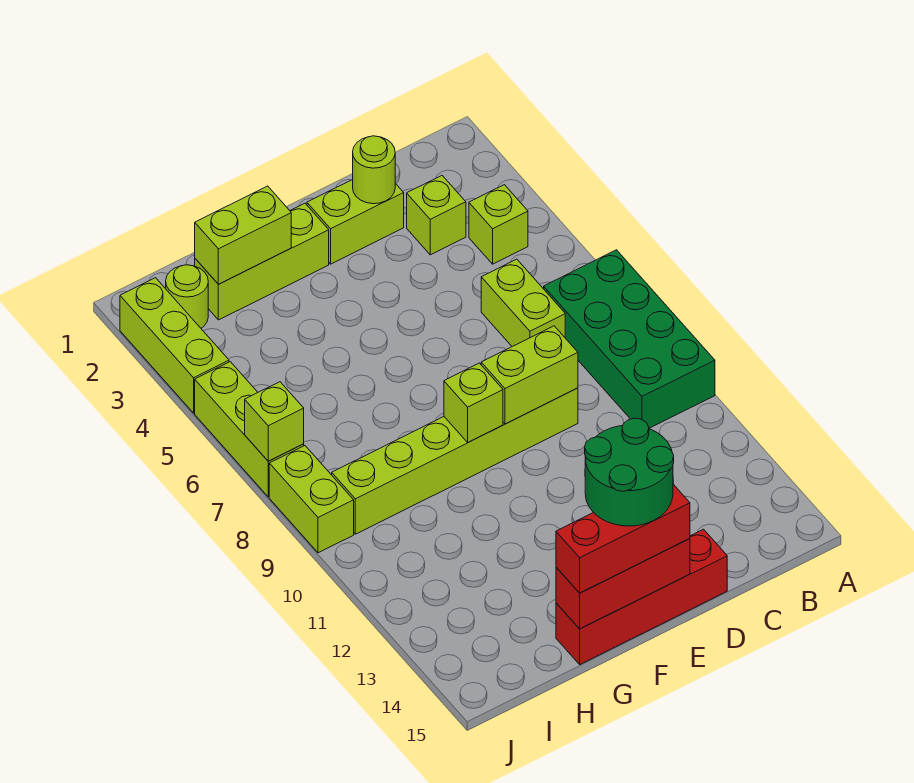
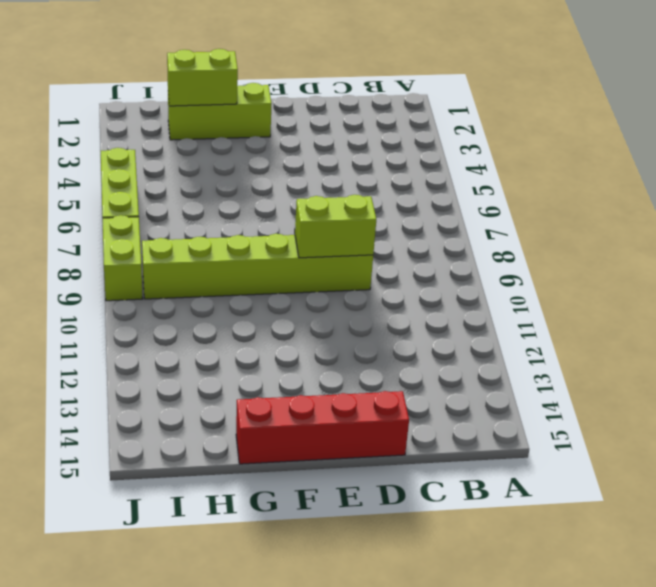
none -> green 2x4 brick [544,250,715,428]
none -> lime 1x1 brick [469,185,528,264]
none -> lime 1x1 brick [407,176,466,255]

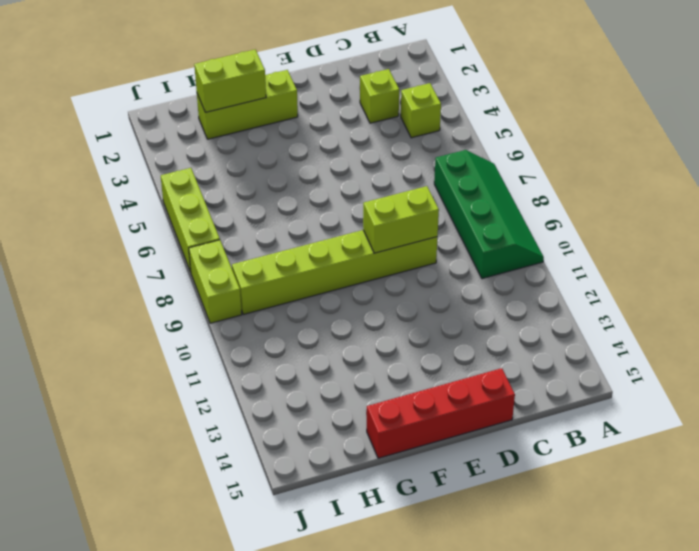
green 2x4 slope [434,150,544,279] -> green 2x4 brick [544,250,715,428]
none -> lime 1x2 brick [481,259,565,346]
none -> lime 1x2 brick [307,180,404,264]
none -> lime 1x1 round brick [166,265,208,328]

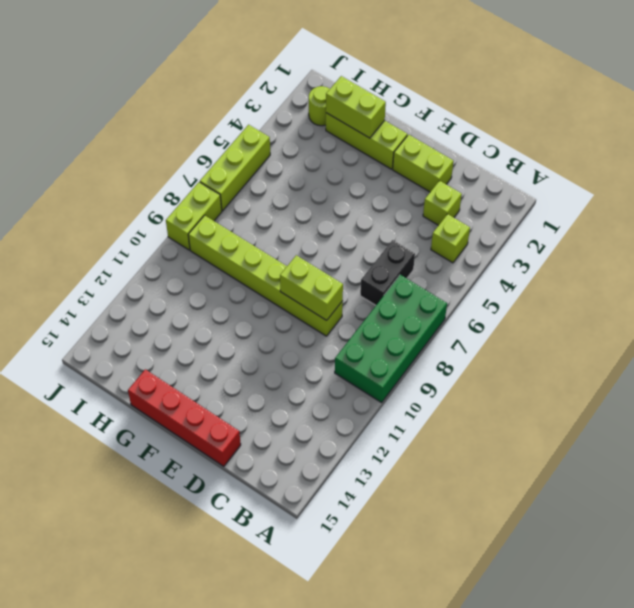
black 1x2 brick [360,240,415,305] -> lime 1x2 brick [481,259,565,346]
none -> lime 1x3 brick [120,278,229,413]
none -> lime 1x1 round brick [353,136,395,204]
none -> red 1x3 brick [556,539,690,629]

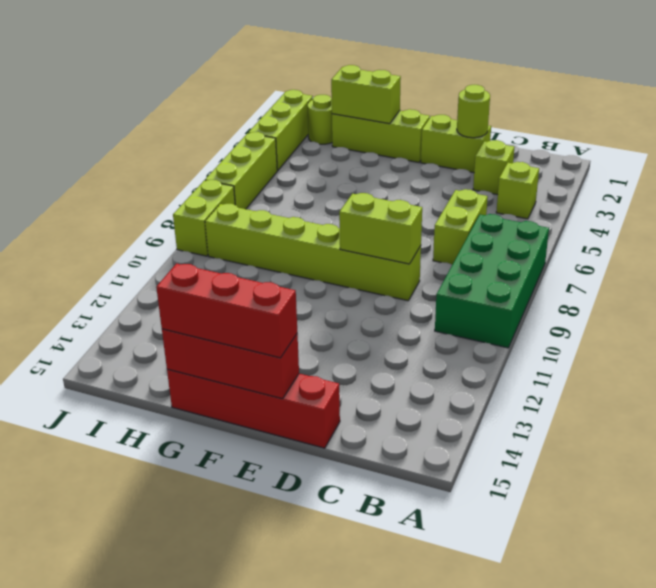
none -> lime 1x1 brick [444,363,503,442]
none -> lime 1x1 brick [245,382,304,461]
none -> green 2x2 round brick [585,418,674,526]

